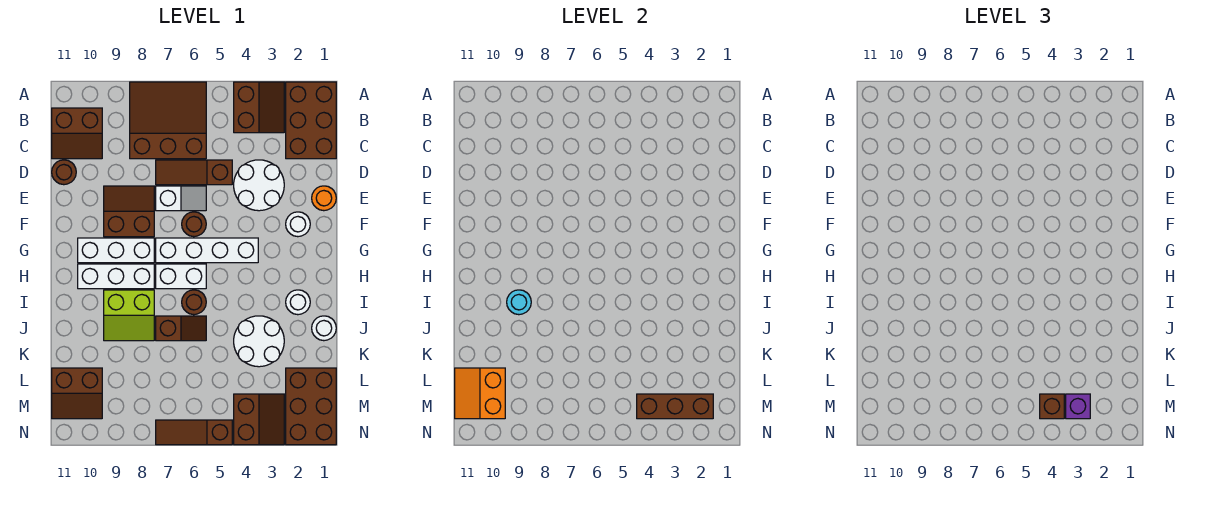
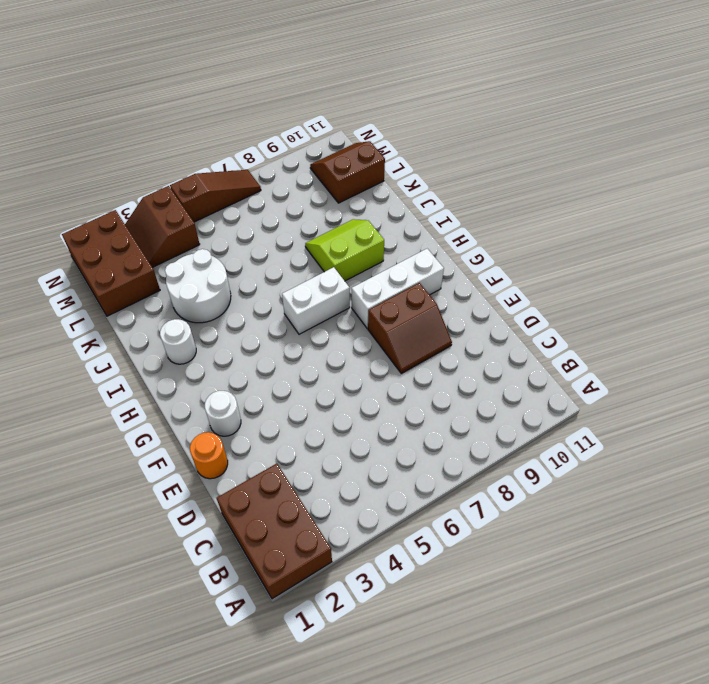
none -> brown 2x2 slope [234,82,284,133]
none -> brown 3x3 slope [130,82,206,159]
none -> brown 2x2 slope [52,108,102,159]
none -> white 2x2 round brick [234,160,284,211]

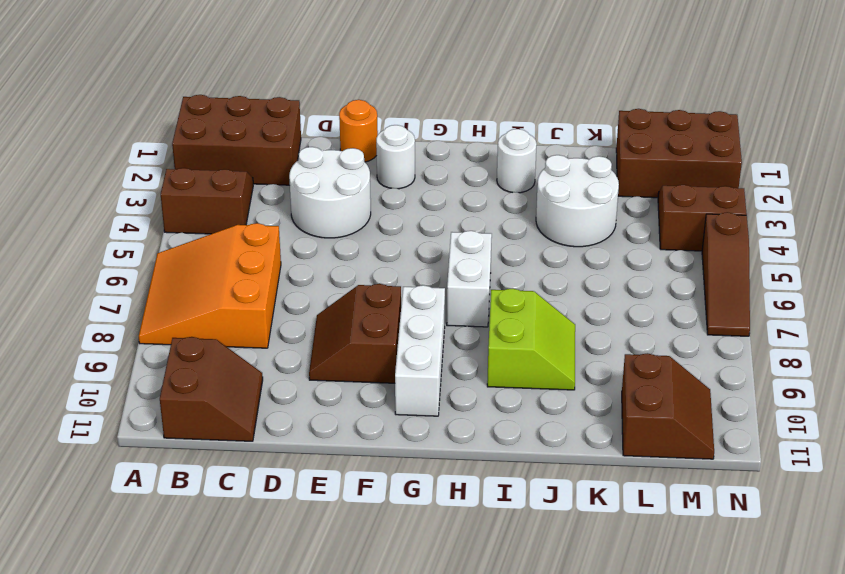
orange 3x3 slope [139,223,281,348] -> brown 3x3 slope [130,82,206,159]
none -> brown 1x3 slope [156,160,232,185]
none -> brown 1x1 round brick [52,160,76,185]
none -> white 1x2 slope [156,186,206,211]
none -> brown 1x1 round brick [182,212,206,237]

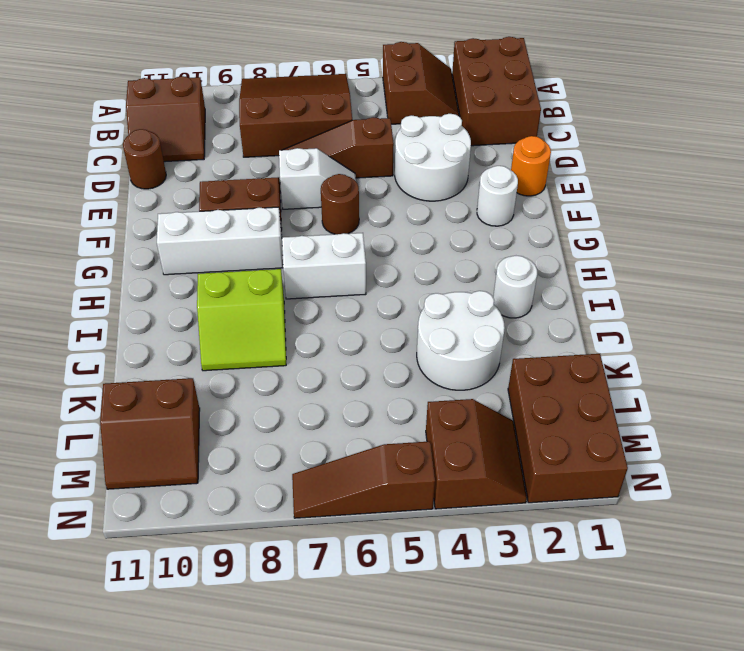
none -> white 1x4 brick [156,238,258,263]
none -> white 1x3 brick [78,264,154,289]
none -> brown 1x1 round brick [182,290,206,315]
none -> white 1x1 round brick [312,316,336,341]

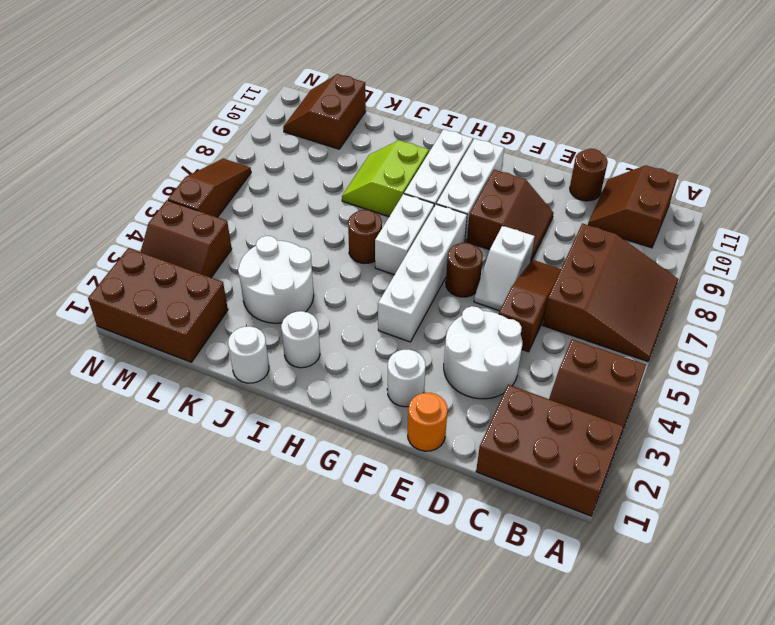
none -> brown 1x2 slope [156,316,206,341]
none -> cyan 1x1 round brick [507,290,531,315]
none -> orange 2x2 slope [455,368,505,419]
none -> brown 1x3 brick [637,394,713,419]

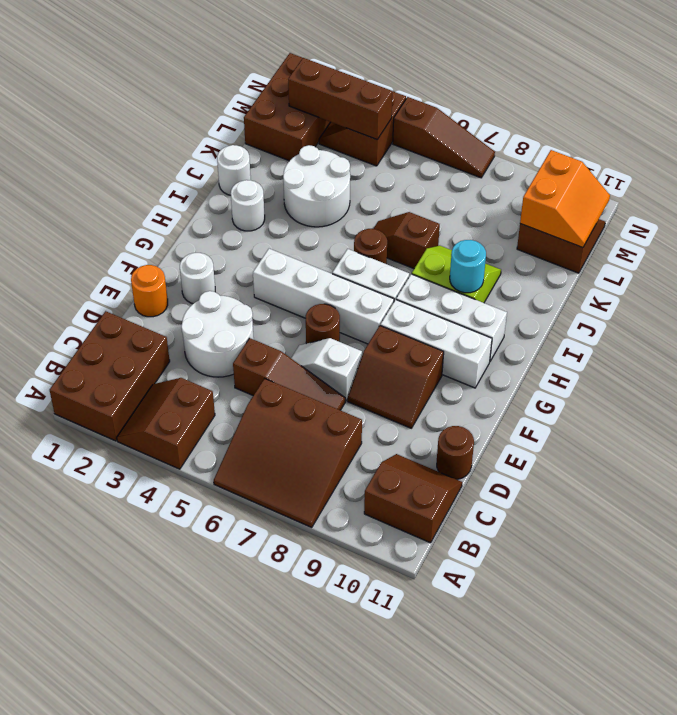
none -> purple 1x1 brick [1066,394,1090,419]
none -> brown 1x1 brick [1040,394,1064,419]

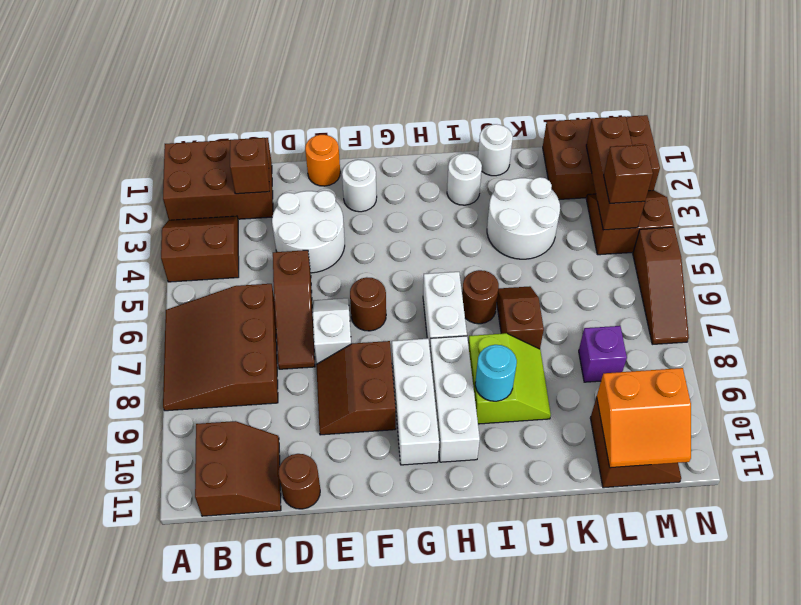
brown 1x1 brick [230,138,269,194] -> none
purple 1x1 brick [579,326,627,382] -> purple 1x1 brick moved to [1066,394,1090,419]
none -> white 1x4 brick [156,238,258,263]

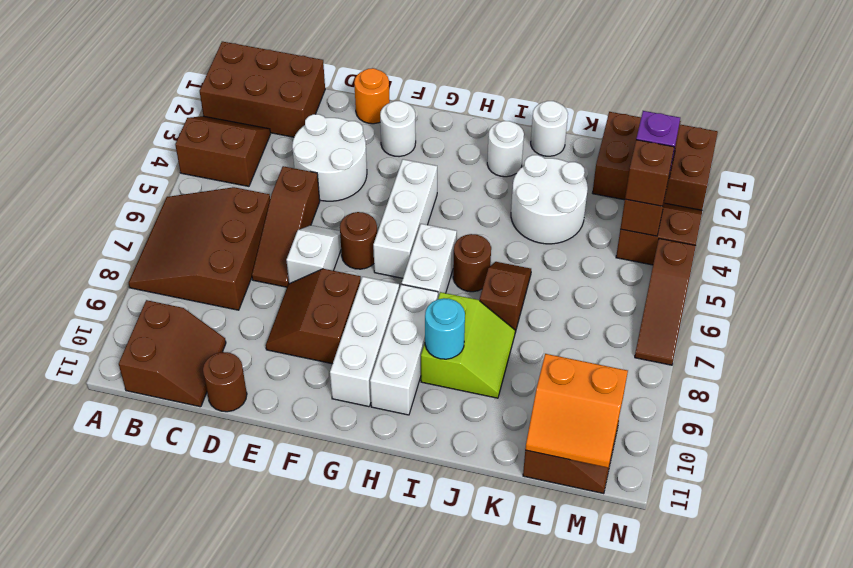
white 1x3 brick [373,159,437,278] -> white 1x4 brick [156,238,258,263]

